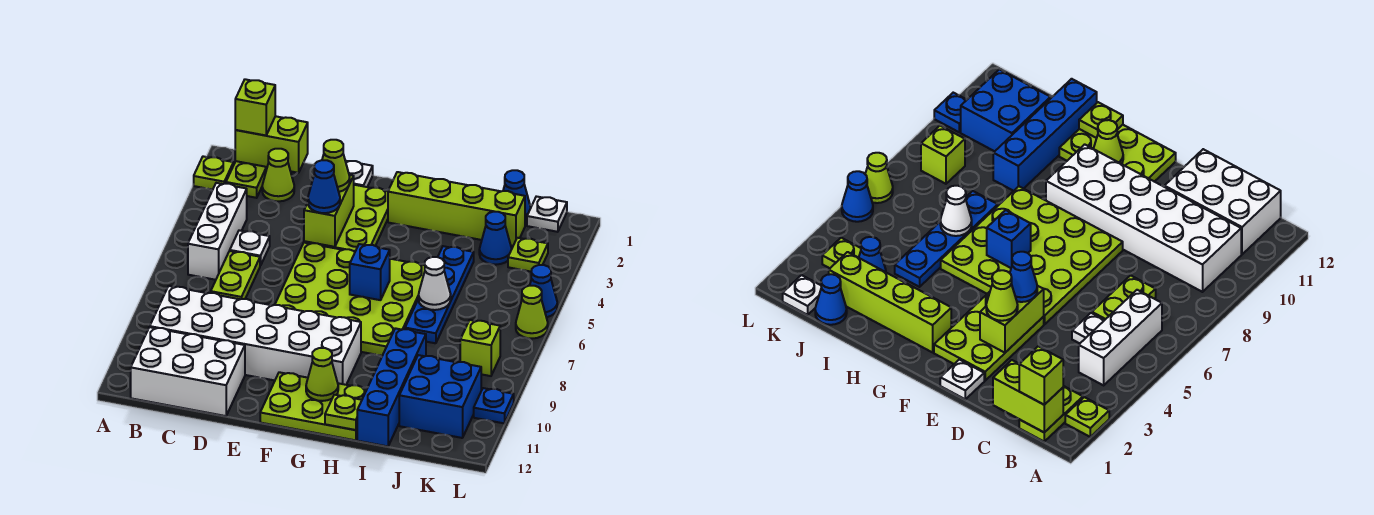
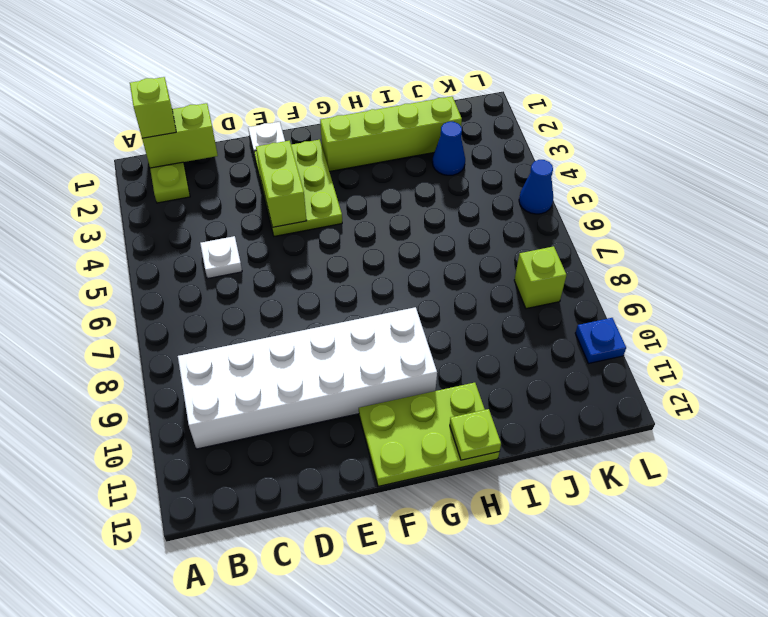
none -> lime 1x1 plate [194,156,233,190]
none -> white 1x3 brick [188,183,247,280]
none -> white 2x3 brick [131,327,245,416]
none -> lime 1x1 cone [262,149,294,201]

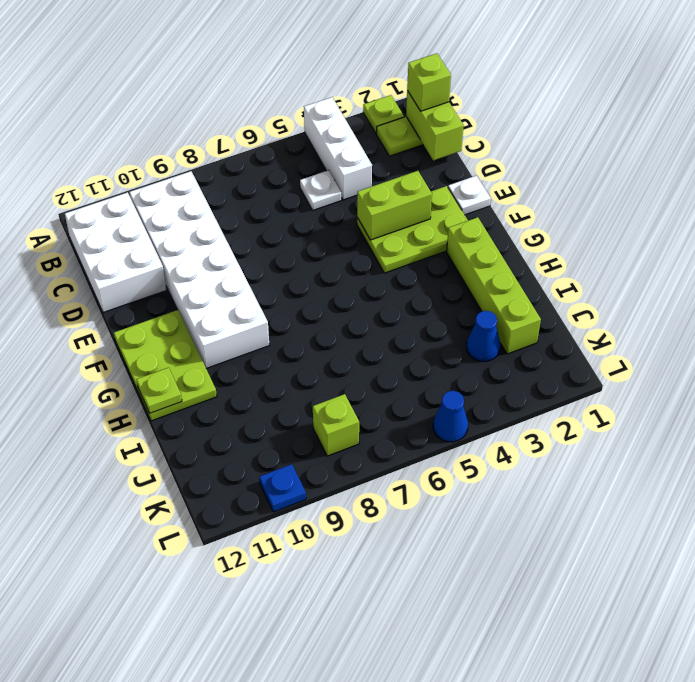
white 1x3 brick [304,97,372,200] -> white 1x3 brick turned to [188,183,247,280]
none -> lime 1x1 cone [262,149,294,201]
none -> lime 1x2 plate [211,251,260,299]
none -> lime 4x4 plate [275,243,425,356]
none -> blue 1x4 plate [405,246,474,343]

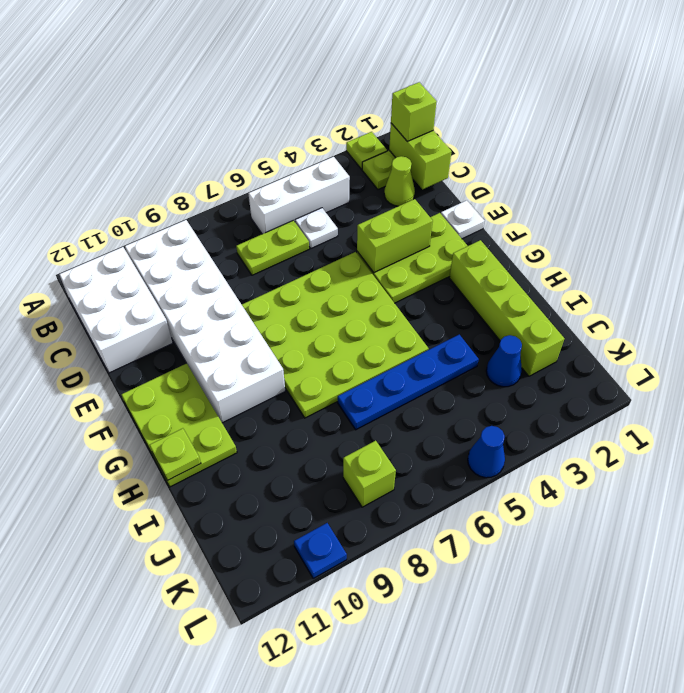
none -> blue 1x4 brick [357,328,426,446]
none -> blue 1x1 cone [503,170,531,221]
none -> blue 2x2 brick [399,355,481,438]
none -> white 1x1 plate [527,196,567,232]

